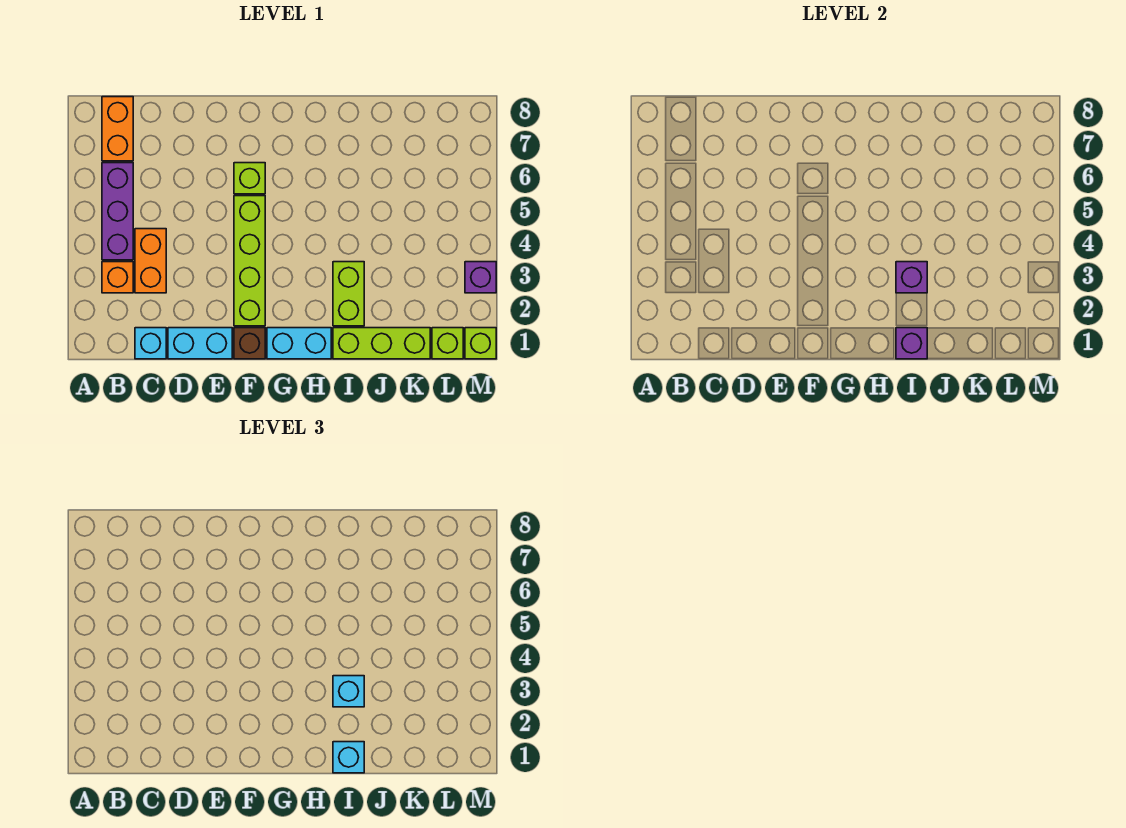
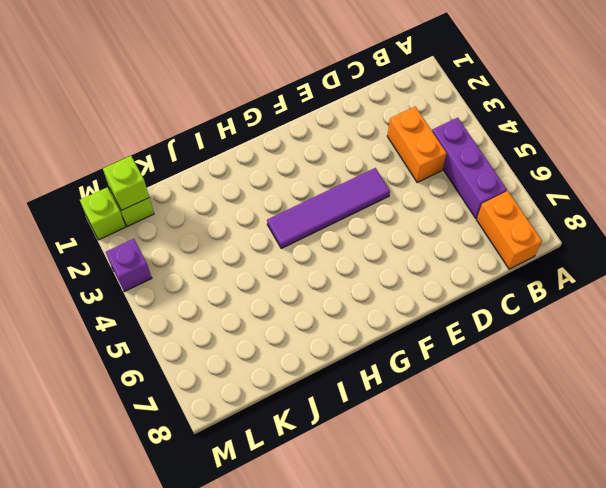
purple 1x4 tile [267,168,390,249] -> lime 1x4 brick [234,196,265,326]
lime 1x1 brick [103,156,149,210] -> lime 1x1 brick moved to [234,163,265,194]
none -> orange 1x1 brick [102,262,133,293]
none -> cyan 1x1 brick [135,328,166,359]
none -> cyan 1x2 brick [168,328,232,359]

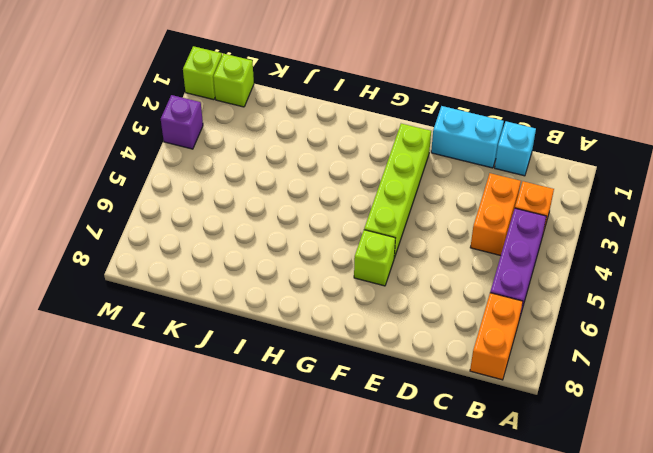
none -> brown 1x1 brick [234,328,265,359]
none -> cyan 1x2 brick [267,328,331,359]
none -> lime 1x3 brick [333,328,430,359]

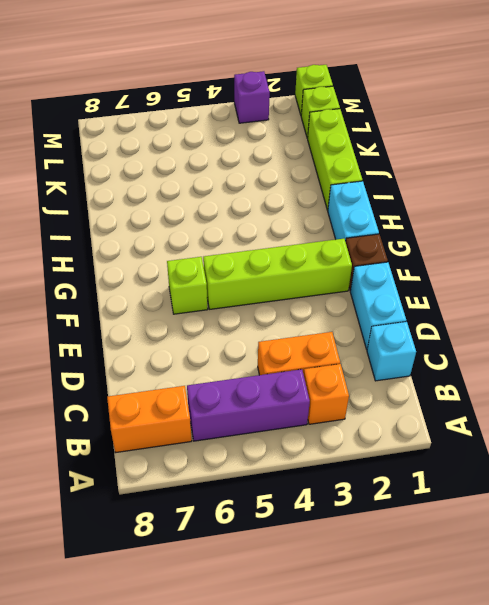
none -> lime 1x2 brick [333,262,364,326]
none -> purple 1x1 brick [896,328,927,359]
none -> purple 1x1 brick [896,262,927,293]

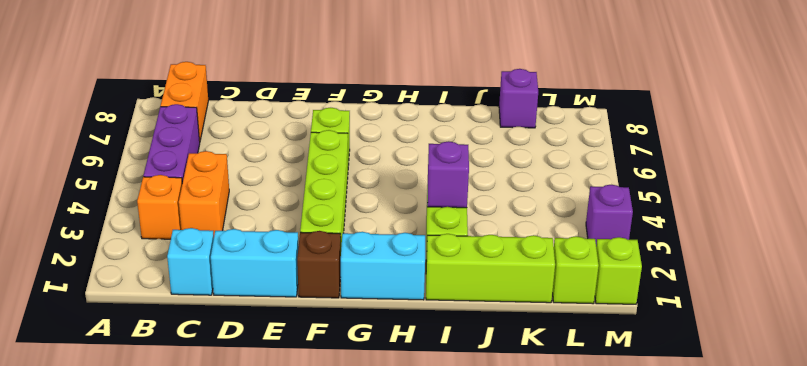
purple 1x1 brick [499,69,538,128] -> purple 1x1 brick moved to [896,328,927,359]
none -> cyan 1x1 brick [333,742,364,773]
none -> cyan 1x1 brick [333,676,364,707]

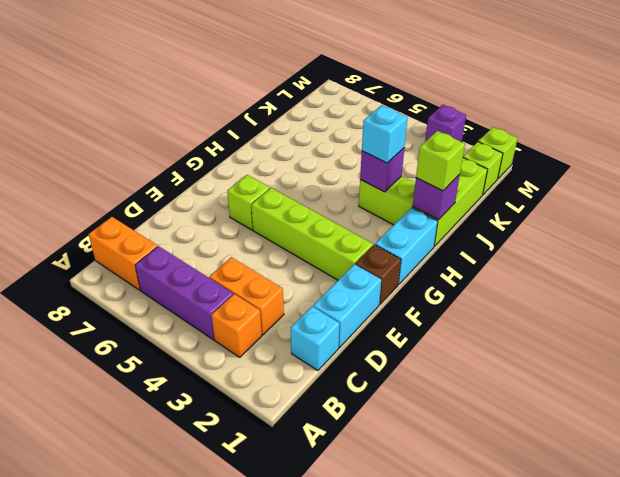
lime 1x1 brick [416,131,465,191] -> cyan 1x1 brick [333,742,364,773]

